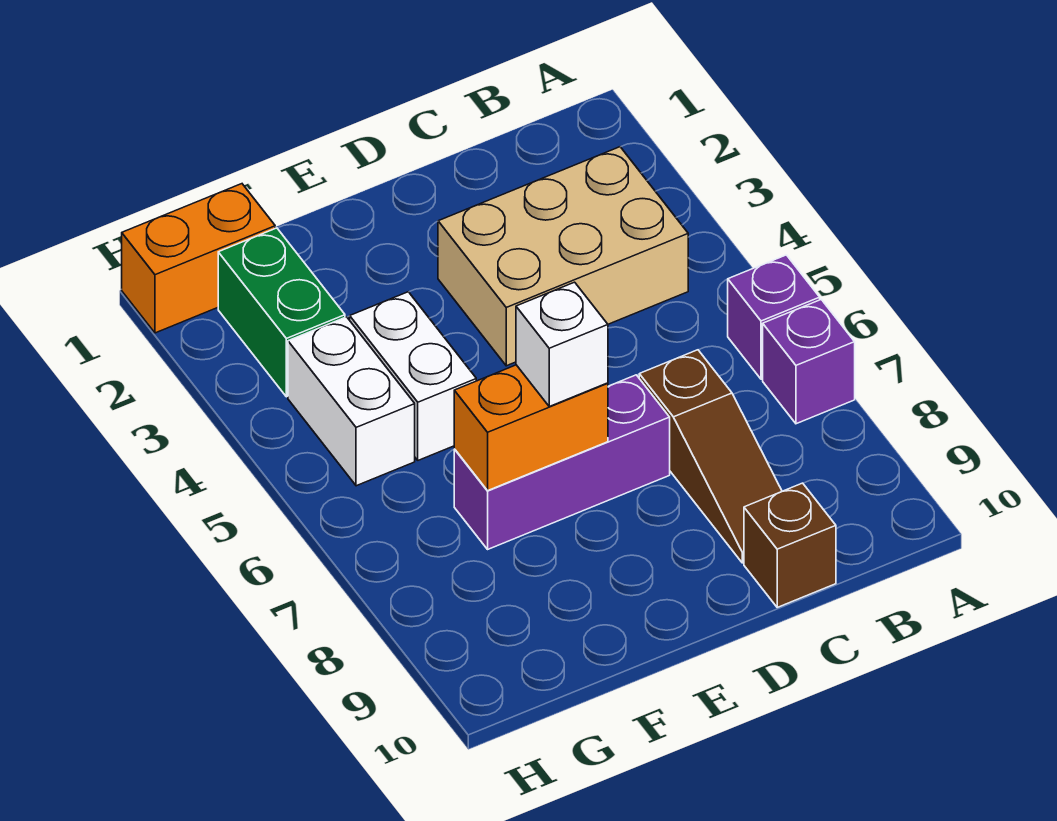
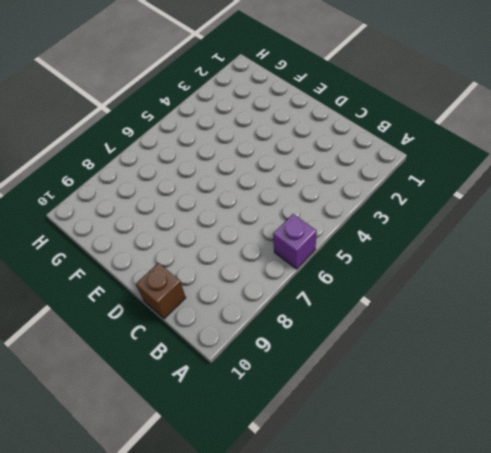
none -> purple 1x1 brick [763,300,855,424]
none -> tan 2x3 brick [438,147,688,366]
none -> brown 1x3 slope [639,350,782,563]

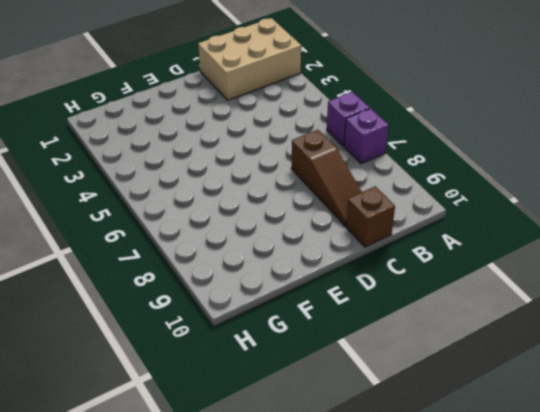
tan 2x3 brick [198,18,301,100] -> tan 2x3 brick moved to [438,147,688,366]
none -> purple 1x3 brick [454,375,670,549]
none -> white 1x2 brick [350,292,476,460]
none -> orange 1x2 brick [122,184,275,333]

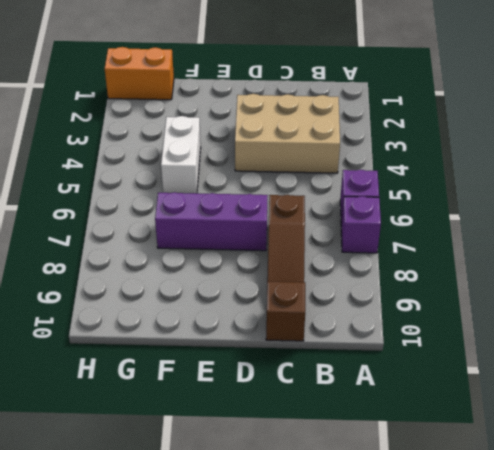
none -> green 1x2 brick [218,228,345,397]
none -> white 1x2 brick [288,317,415,486]
none -> orange 1x2 brick [454,365,608,490]

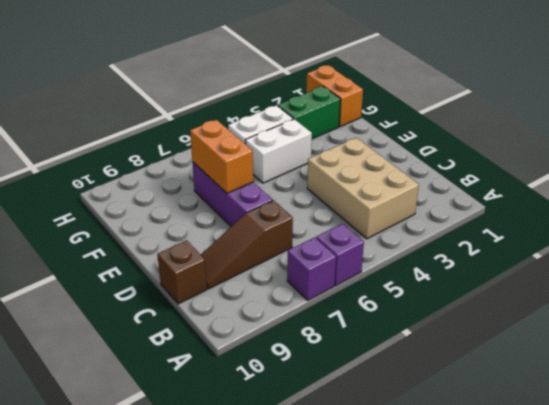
none -> white 1x1 brick [516,282,608,406]

